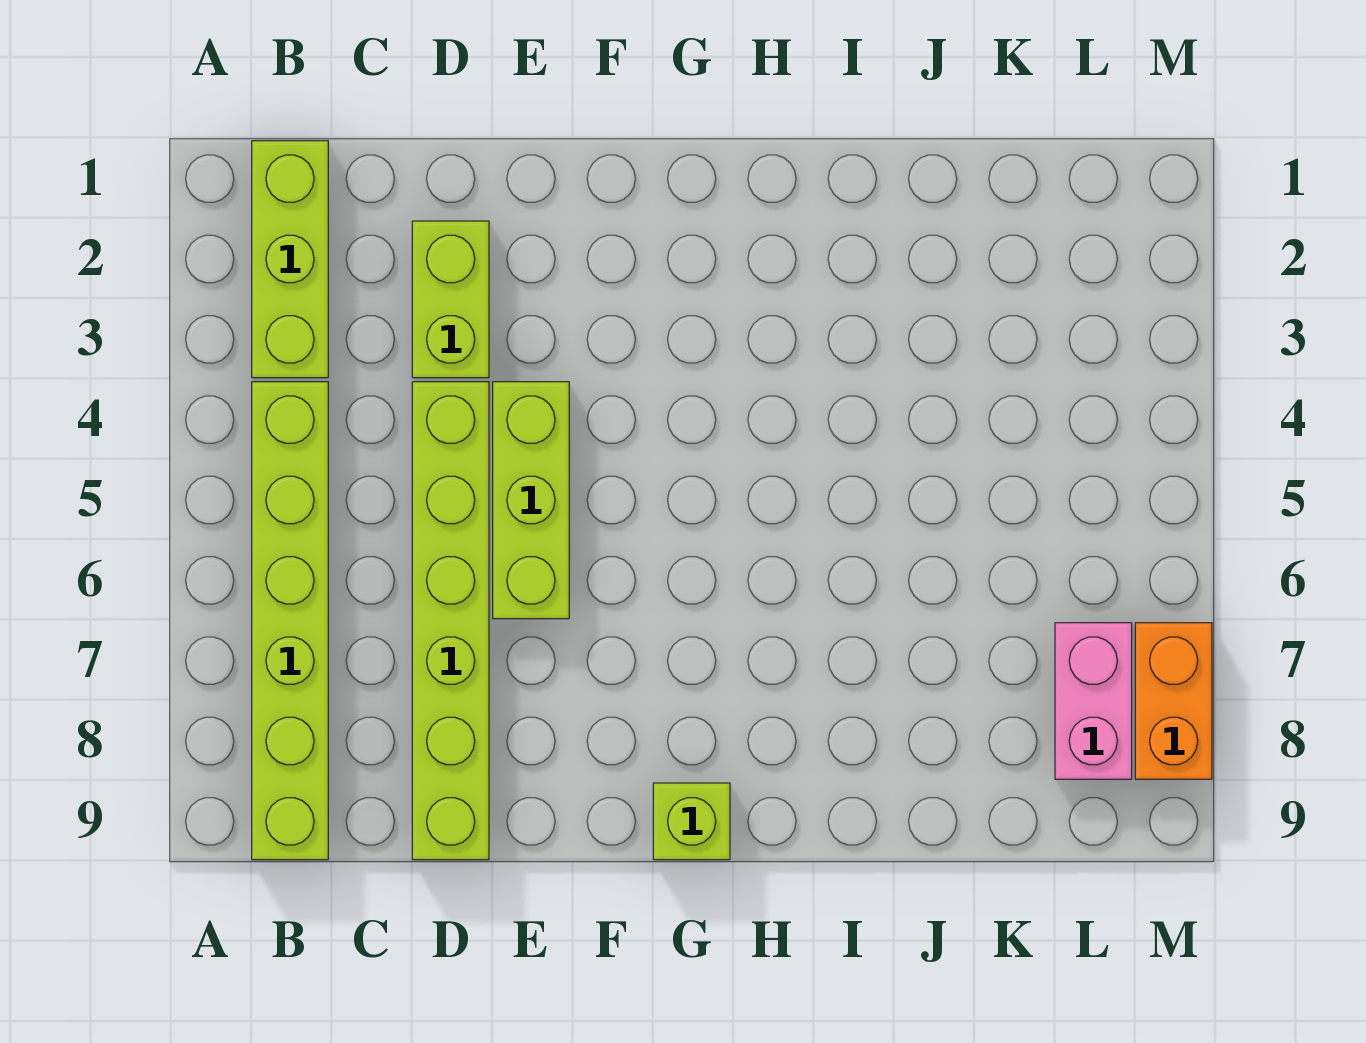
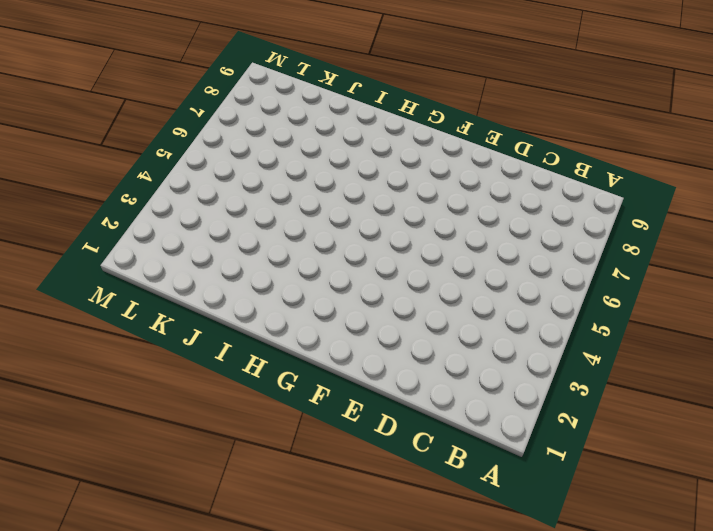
none -> lime 1x3 brick [252,141,328,378]
none -> lime 1x6 brick [252,382,328,860]

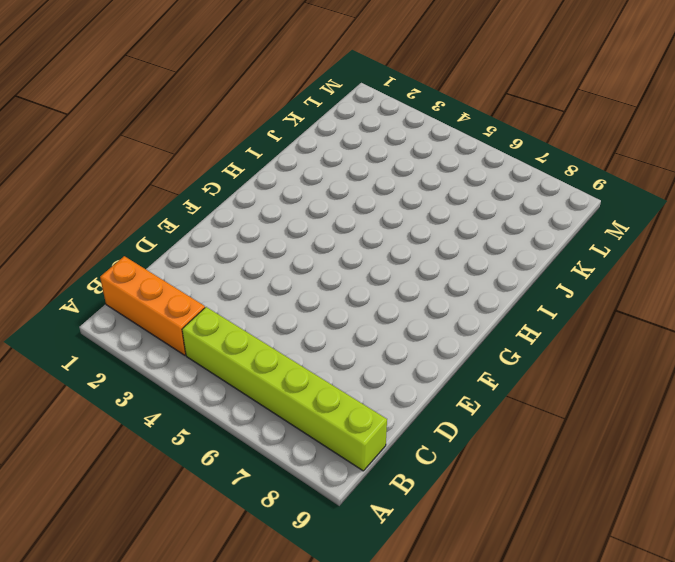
orange 1x3 brick [100,256,205,355] -> lime 1x3 brick [252,141,328,378]
none -> lime 1x2 brick [412,221,489,378]
none -> lime 1x6 brick [412,382,489,860]

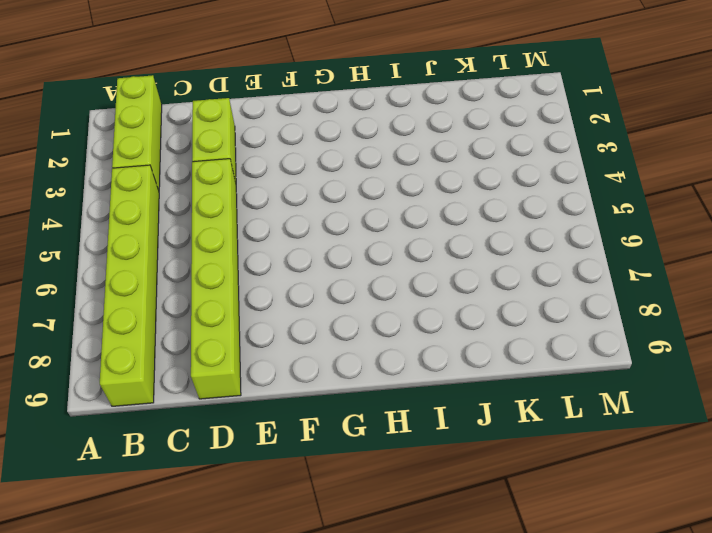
none -> lime 1x3 brick [493,382,569,619]
none -> lime 1x1 brick [653,783,730,860]

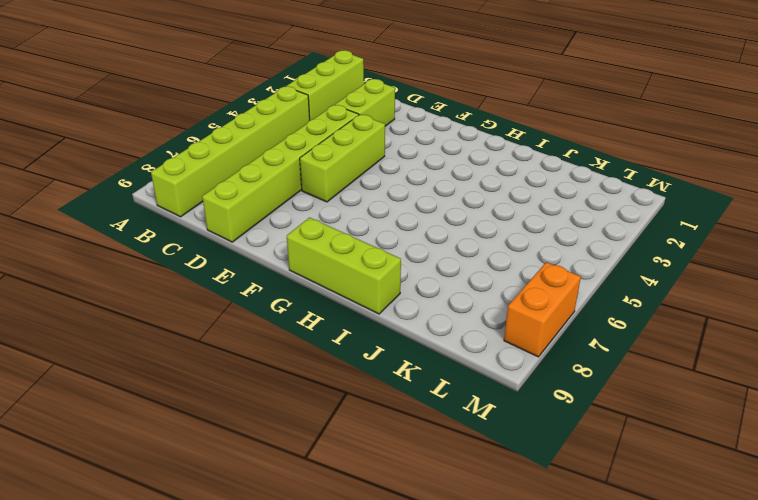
lime 1x3 brick [287,218,401,314] -> lime 1x1 brick [653,783,730,860]
none -> pink 1x2 brick [1055,623,1132,779]

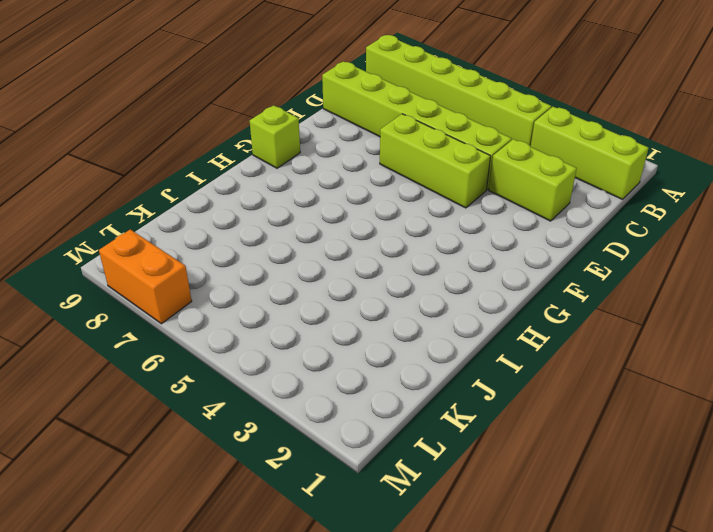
none -> pink 1x2 brick [1055,623,1132,779]

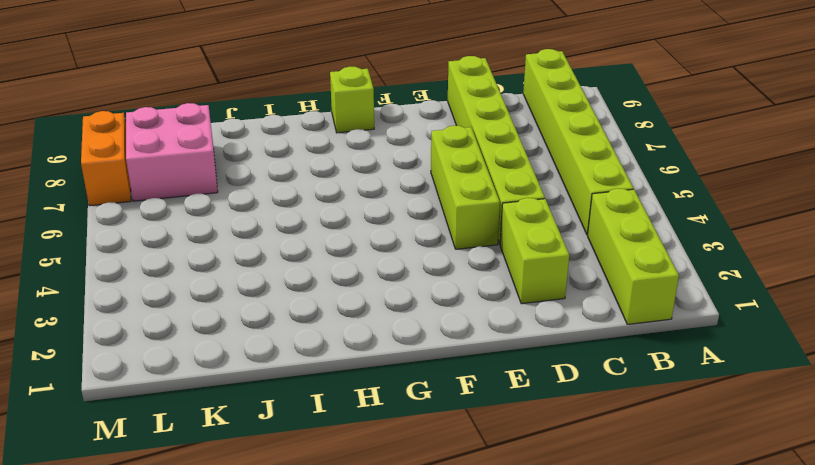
pink 2x2 brick [126,103,218,201] -> pink 1x2 brick [1055,623,1132,779]

